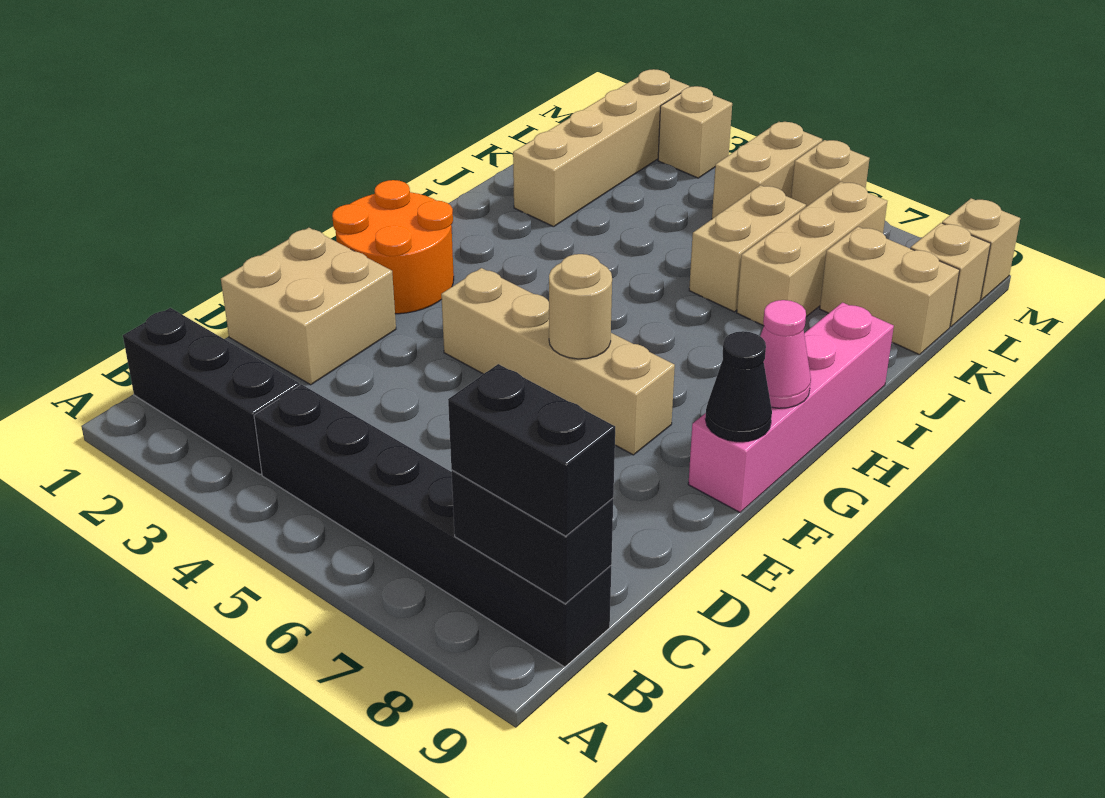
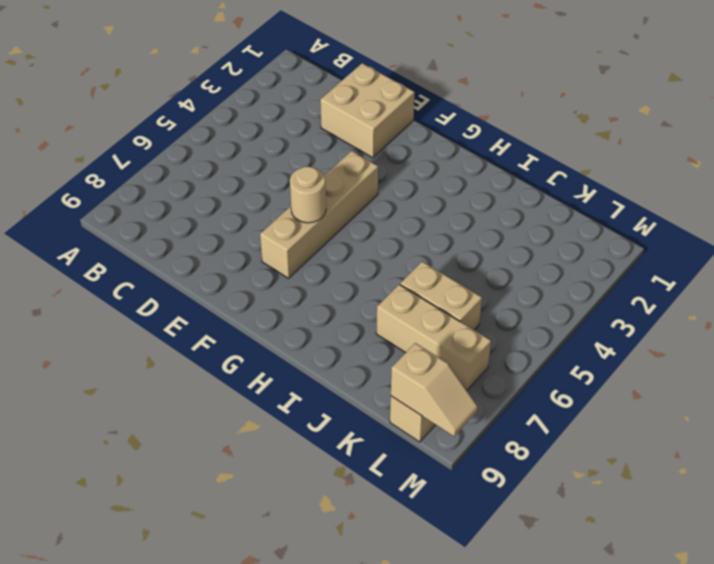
tan 1x2 slope [391,343,478,436] -> none
none -> black 1x3 brick [123,308,300,474]
none -> black 1x6 brick [254,384,611,667]
none -> orange 2x2 round brick [332,180,454,314]

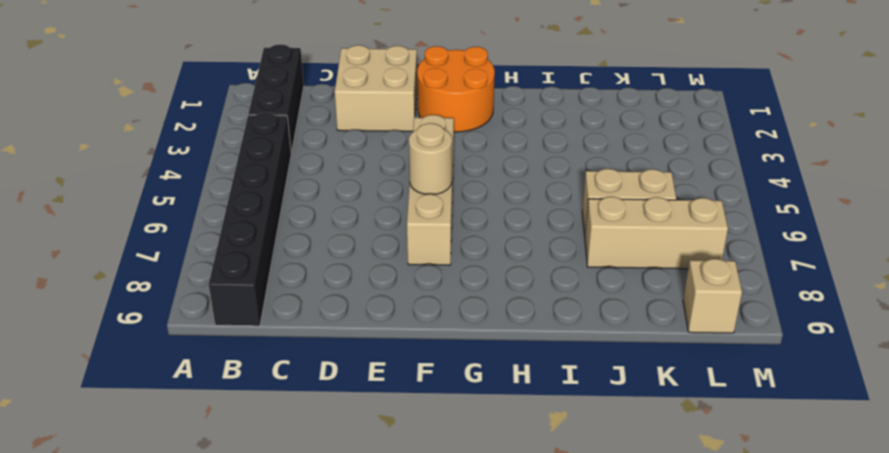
none -> pink 1x4 brick [688,303,894,512]
none -> tan 1x4 brick [513,69,689,227]
none -> tan 1x2 brick [820,227,960,355]

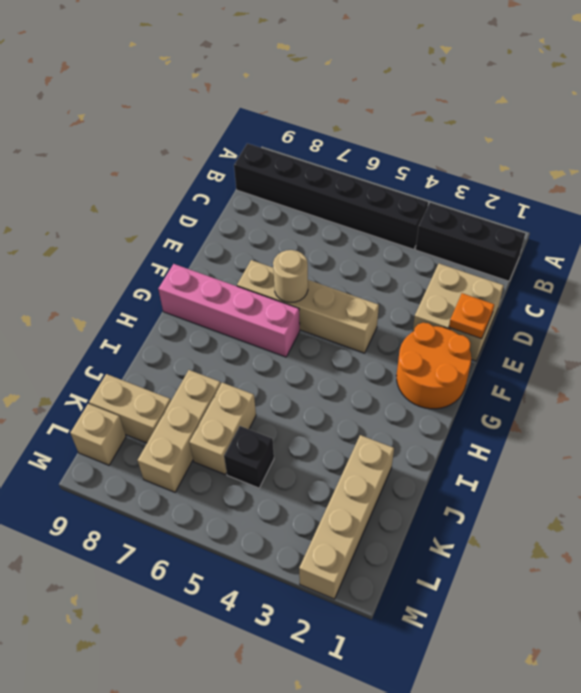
orange 1x1 plate [449,293,495,339] -> none
pink 1x4 brick [158,264,300,357] -> pink 1x4 brick turned to [688,303,894,512]
black 1x1 brick [224,426,274,488] -> none
none -> tan 1x2 brick [712,122,822,219]
none -> tan 1x1 brick [658,86,732,178]
none -> tan 1x1 brick [791,140,870,207]

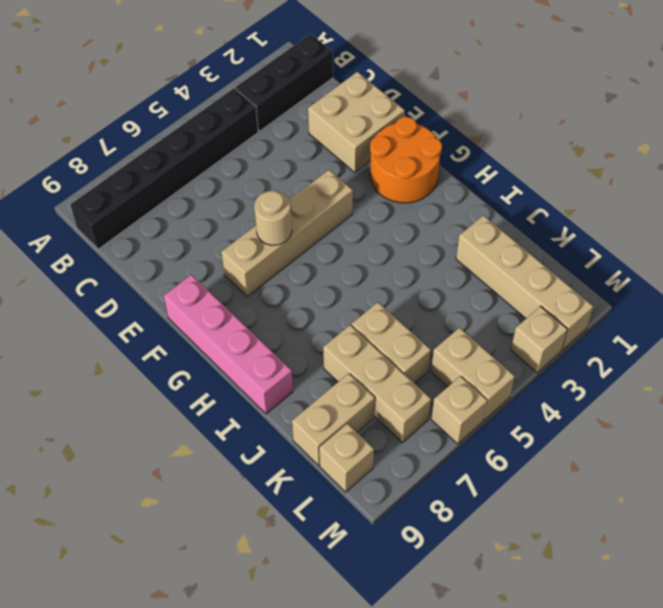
none -> tan 1x1 brick [942,198,1020,300]
none -> black 1x2 brick [452,470,613,604]
none -> black 1x1 cone [705,331,772,442]

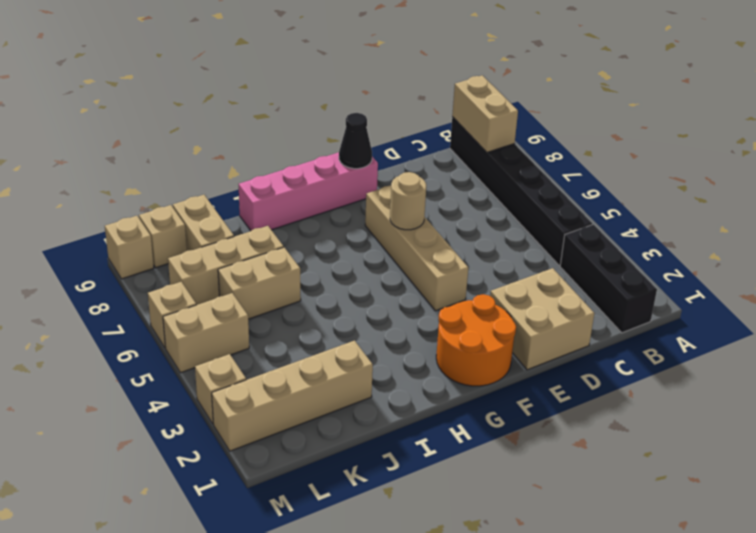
tan 1x2 brick [452,75,518,152] -> black 1x2 brick [452,470,613,604]
none -> pink 1x1 cone [760,300,811,408]
none -> black 1x2 brick [448,364,615,536]

